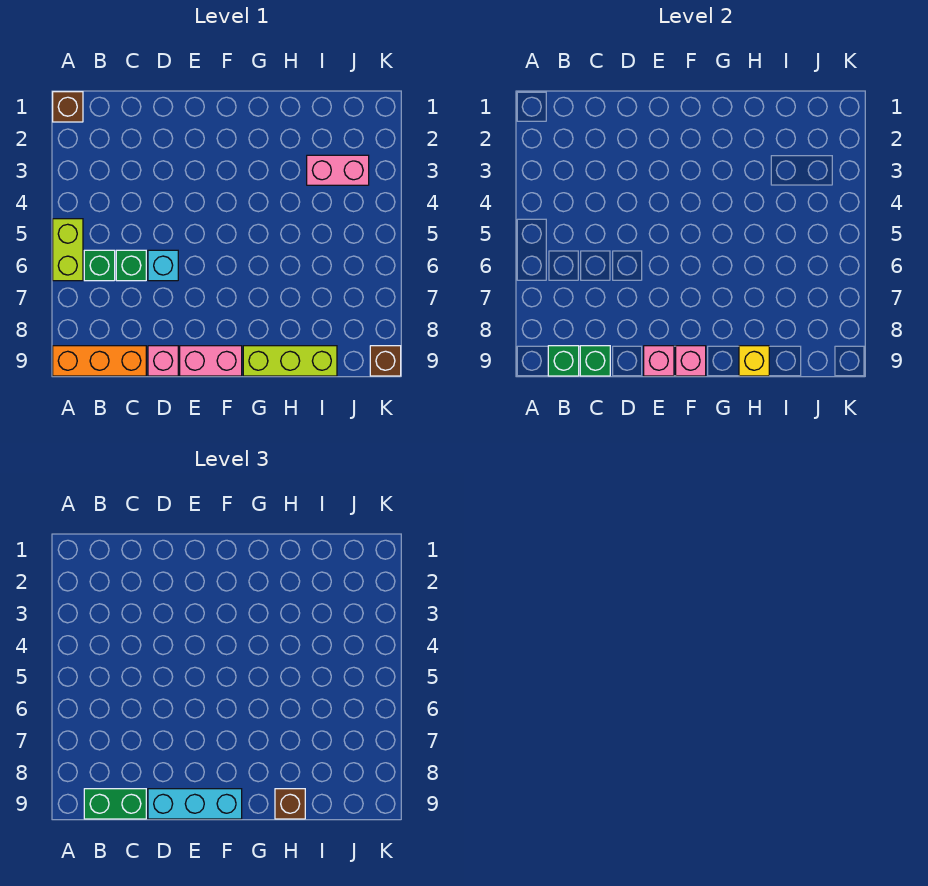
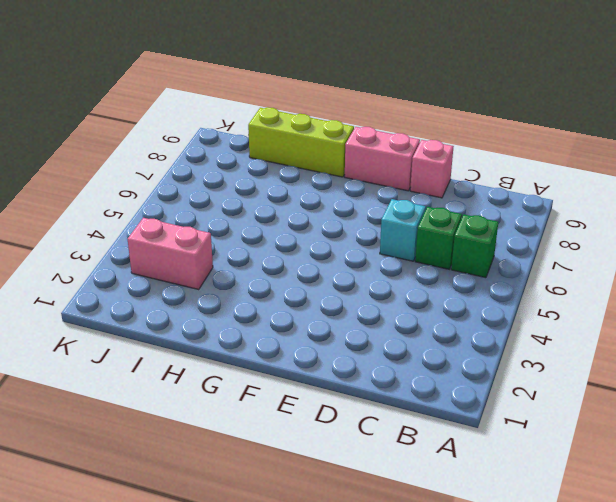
none -> brown 1x1 brick [53,92,83,122]
none -> lime 1x2 brick [53,219,83,281]
none -> orange 1x3 brick [53,346,146,376]

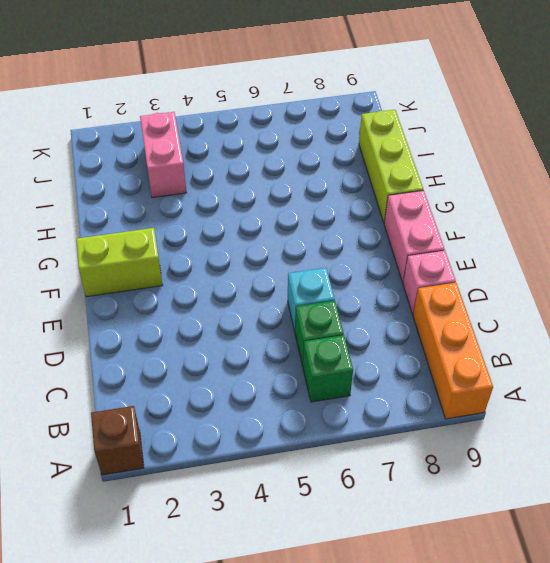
lime 1x2 brick [76,228,163,297] -> lime 1x2 brick moved to [53,219,83,281]
none -> brown 1x1 brick [370,346,401,376]
none -> green 1x1 brick [548,346,579,376]
none -> green 1x1 brick [580,346,610,376]

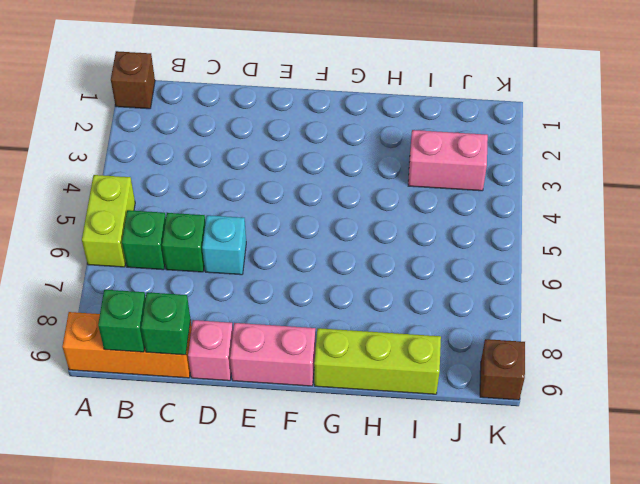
none -> pink 1x1 brick [644,346,674,376]
none -> pink 1x1 brick [676,346,706,376]
none -> yellow 1x1 brick [739,346,769,376]

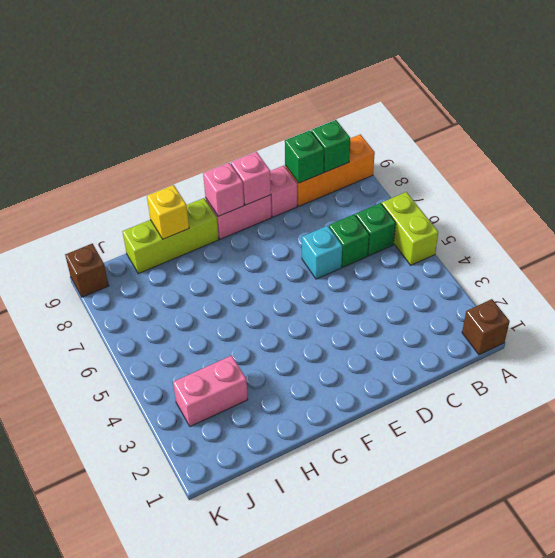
none -> green 1x2 brick [84,789,146,819]
none -> cyan 1x3 brick [148,789,242,819]
none -> brown 1x1 brick [275,789,305,819]

